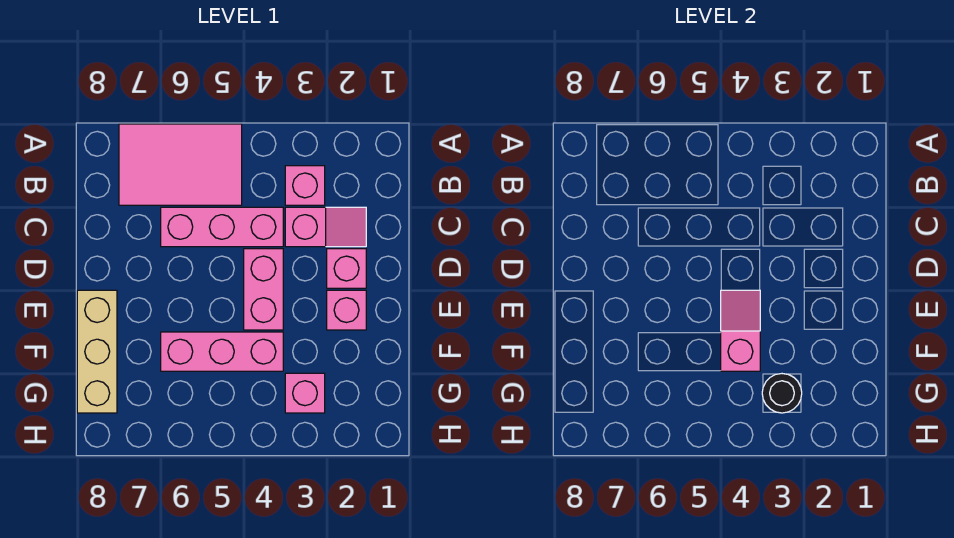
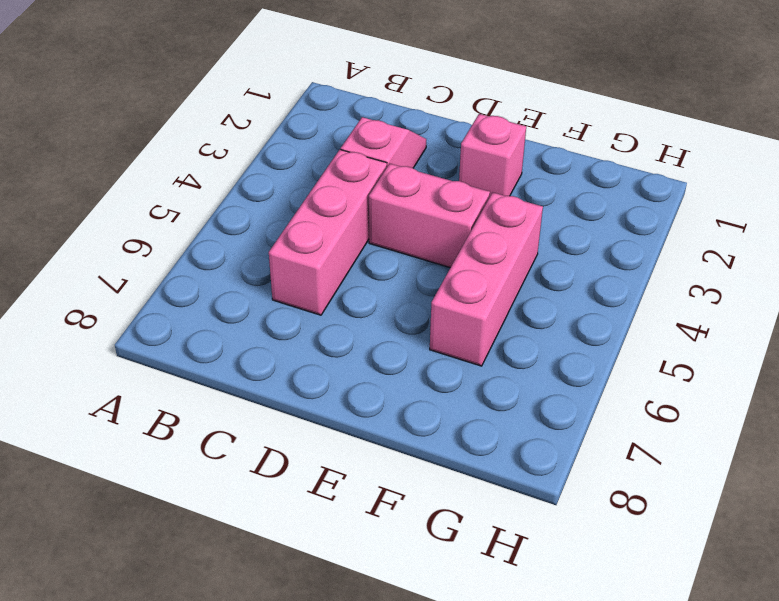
none -> pink 2x3 tile [119,124,242,205]
none -> pink 1x1 brick [285,166,325,205]
none -> pink 1x1 brick [327,249,366,288]

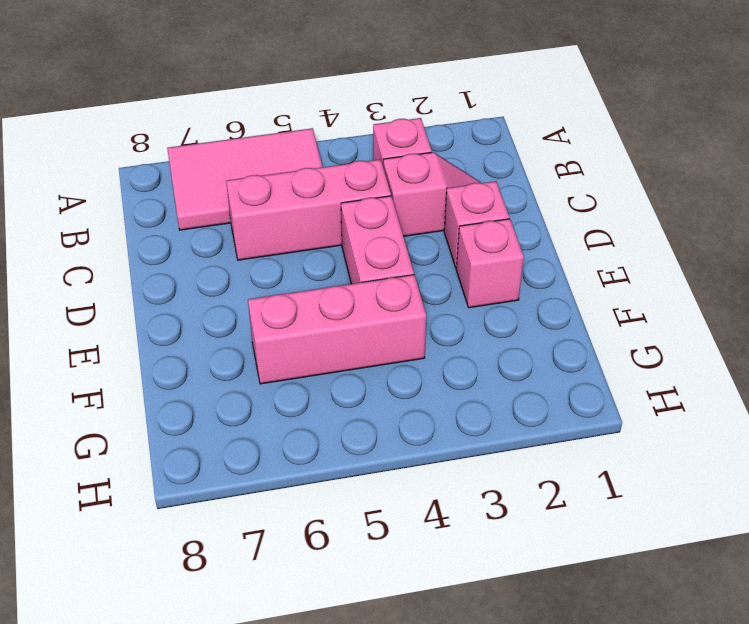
none -> tan 1x3 brick [77,290,117,413]
none -> pink 1x1 brick [285,373,325,413]
none -> pink 1x2 slope [721,290,760,371]

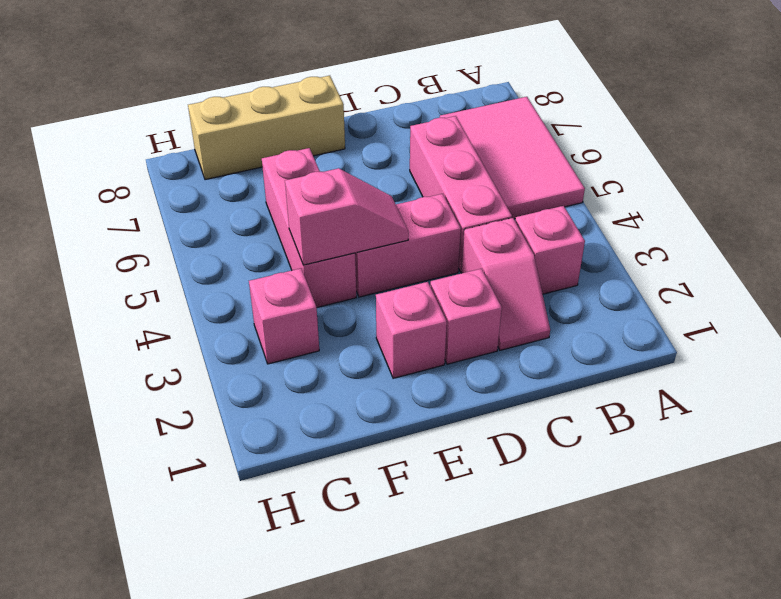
none -> black 1x1 round brick [762,374,802,413]

